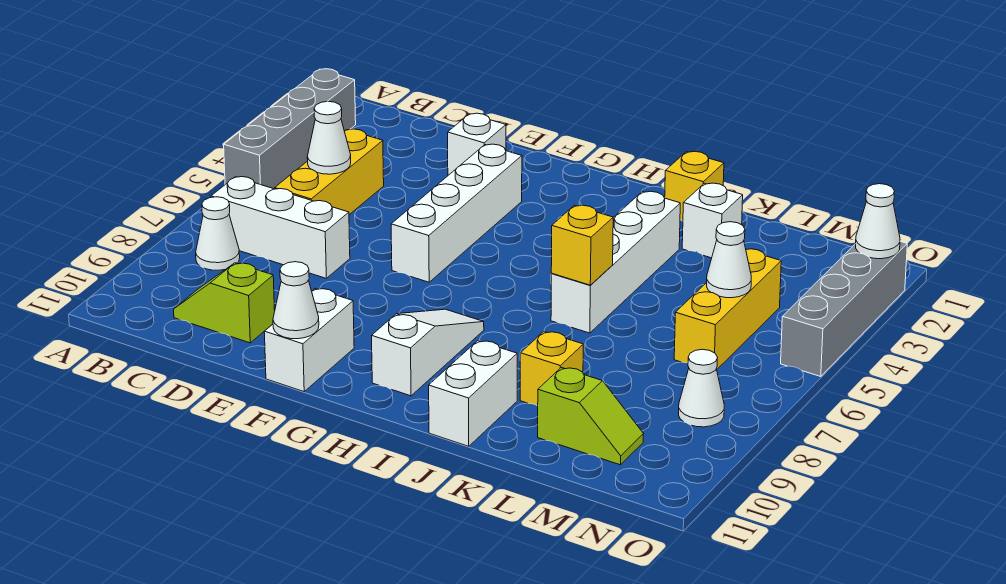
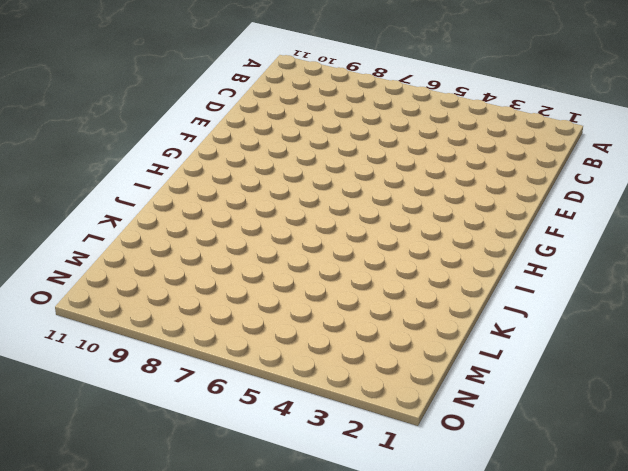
none -> grey 1x4 brick [224,69,356,189]
none -> white 1x3 brick [211,177,350,278]
none -> white 1x1 cone [196,197,240,270]

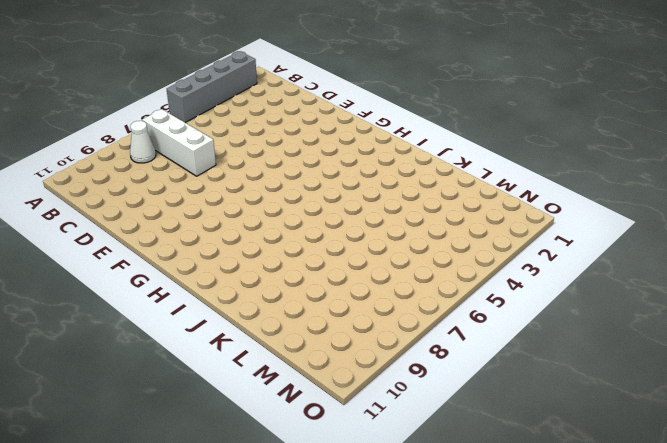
none -> yellow 1x3 brick [275,129,384,215]
none -> lime 1x2 slope [174,263,275,343]
none -> white 1x1 brick [448,113,506,175]

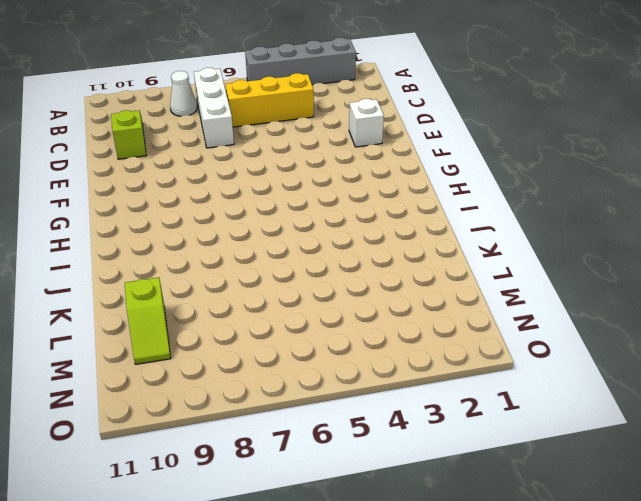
none -> white 1x4 brick [391,144,522,282]
none -> white 1x2 brick [264,289,354,392]
none -> white 1x3 slope [372,309,484,396]

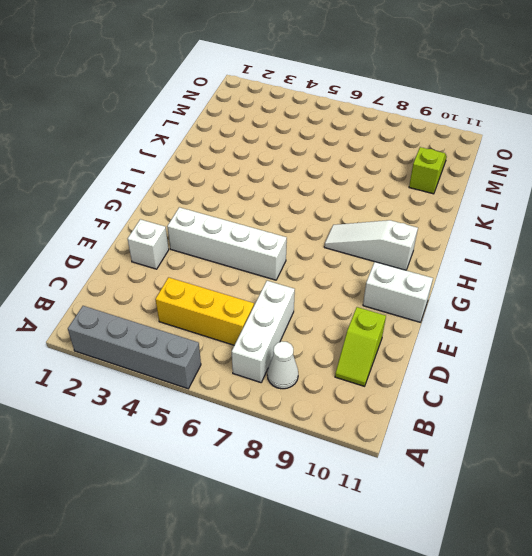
none -> yellow 1x1 brick [665,151,724,221]
none -> white 1x4 brick [551,191,680,333]
none -> white 1x2 brick [429,341,517,446]

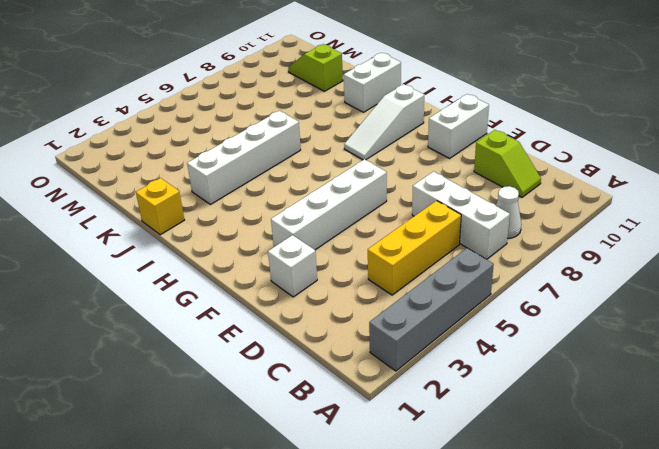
none -> white 1x1 brick [682,183,743,258]
none -> yellow 1x1 brick [520,332,583,406]
none -> yellow 1x3 brick [674,249,781,369]

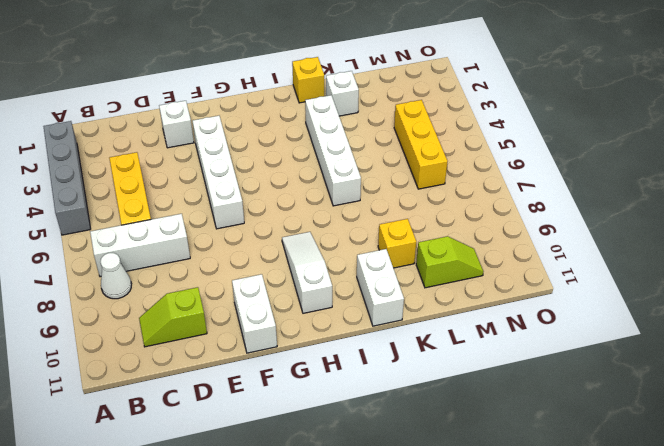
none -> white 1x1 cone [679,349,724,427]
none -> grey 1x4 brick [781,241,907,377]
none -> white 1x1 cone [307,101,351,174]

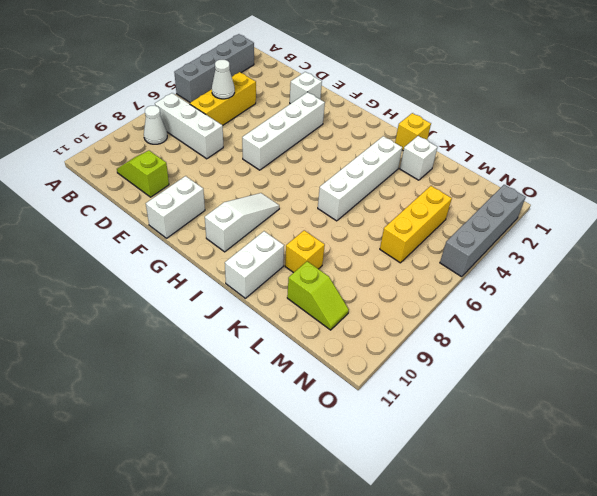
none -> white 1x1 cone [679,349,724,427]
none -> white 1x1 cone [273,262,319,339]
none -> yellow 1x1 brick [551,205,613,285]

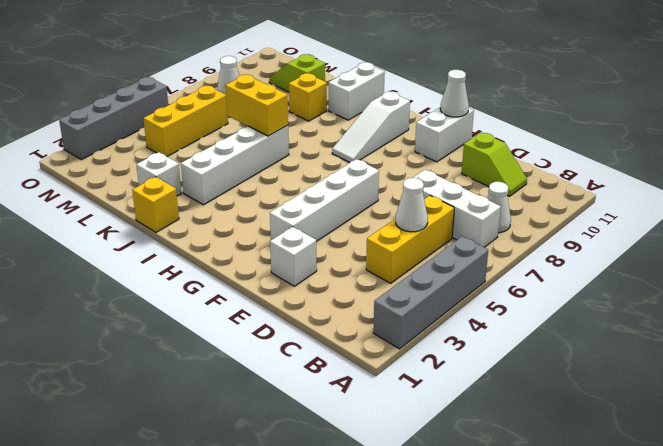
yellow 1x2 brick [225,75,288,136] -> yellow 1x1 brick [551,205,613,285]
none -> white 1x1 cone [707,222,751,298]
none -> white 1x1 cone [856,184,900,259]

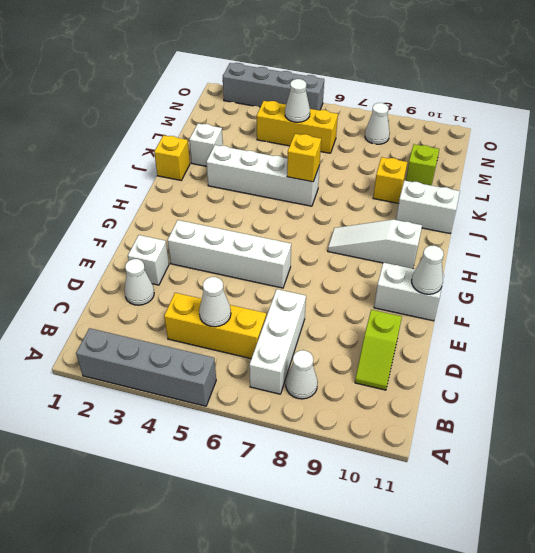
white 1x1 cone [125,259,154,305] -> white 1x1 cone moved to [856,184,900,259]

